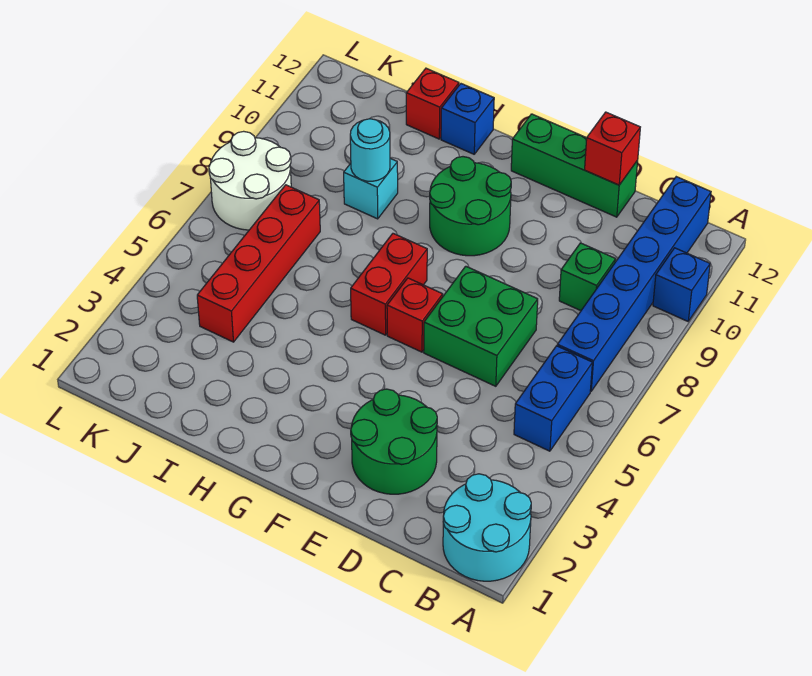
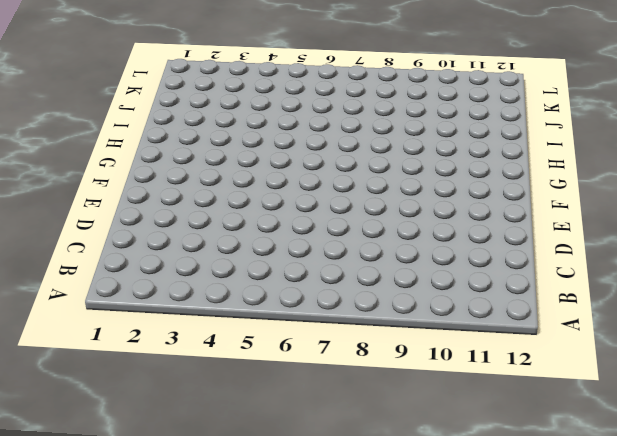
none -> cyan 2x2 round brick [443,474,531,581]
none -> blue 1x1 brick [653,248,710,321]
none -> blue 1x2 brick [514,346,592,451]

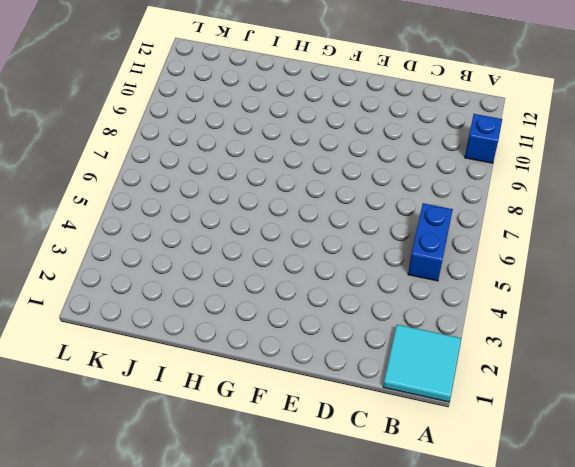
cyan 2x2 tile [383,325,461,402] -> cyan 2x2 round brick [443,474,531,581]
none -> blue 1x6 brick [557,177,711,391]
none -> green 1x1 brick [559,243,616,311]
none -> green 2x2 round brick [351,389,437,494]

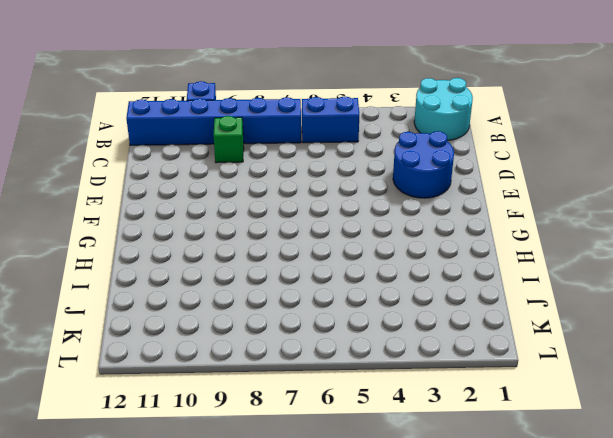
blue 2x2 round brick [393,131,454,198] -> green 2x2 round brick [351,389,437,494]
none -> green 2x2 brick [424,266,538,386]
none -> green 1x3 brick [511,114,638,217]
none -> red 1x1 brick [387,278,443,352]

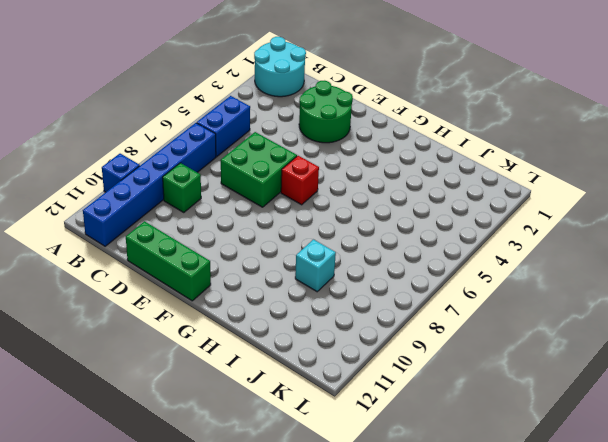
none -> green 2x2 round brick [430,157,511,256]
none -> red 1x2 brick [351,233,427,335]
none -> blue 1x1 brick [441,84,494,154]

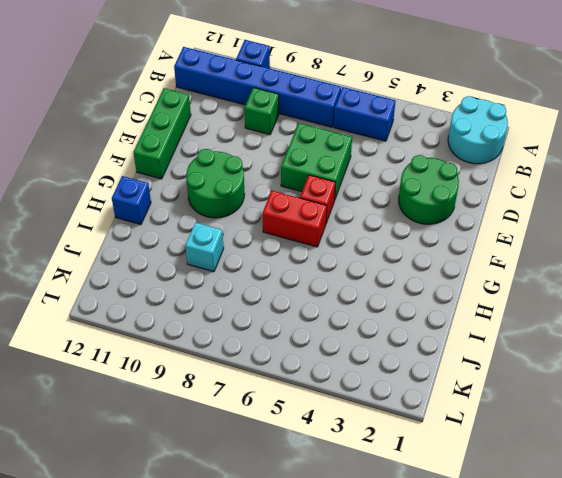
none -> red 1x1 brick [406,68,459,139]
none -> red 1x4 brick [197,185,320,342]
none -> white 2x2 round brick [209,131,291,230]

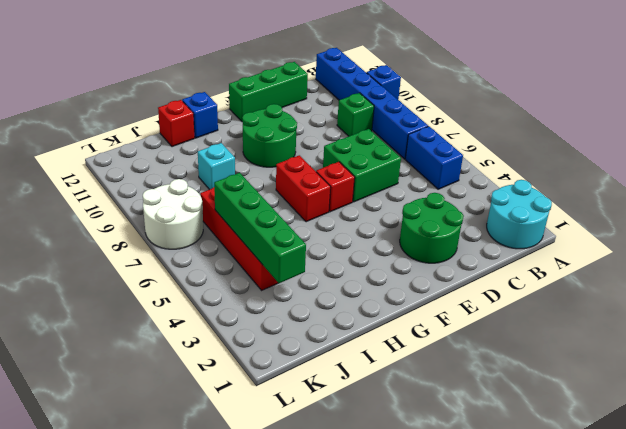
green 1x4 brick [214,173,306,283] -> none
none -> red 1x1 brick [585,112,640,185]
none -> cyan 1x1 round brick [350,119,390,181]

